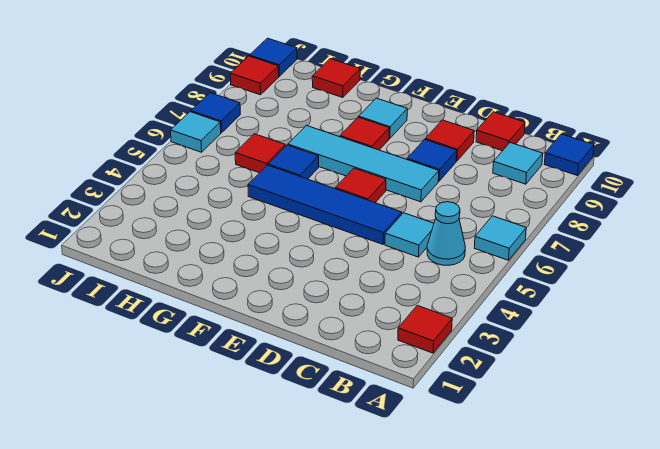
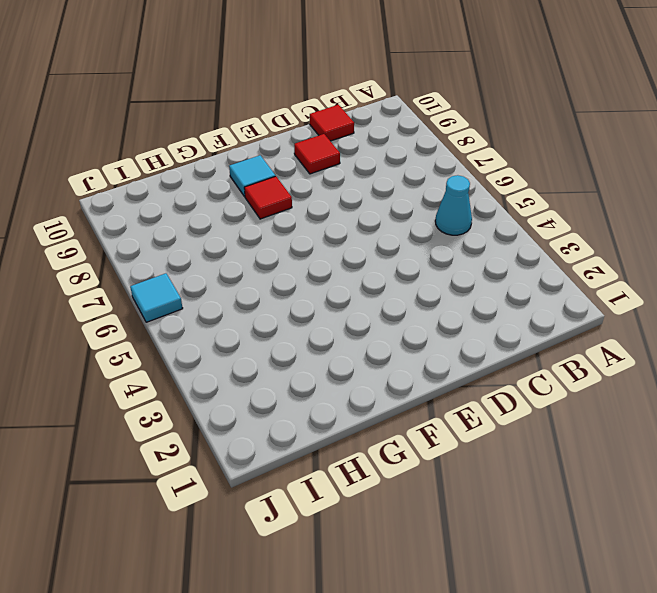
none -> red 1x1 tile [398,305,452,353]
none -> cyan 1x1 tile [474,216,526,260]
none -> blue 1x1 tile [544,134,594,176]

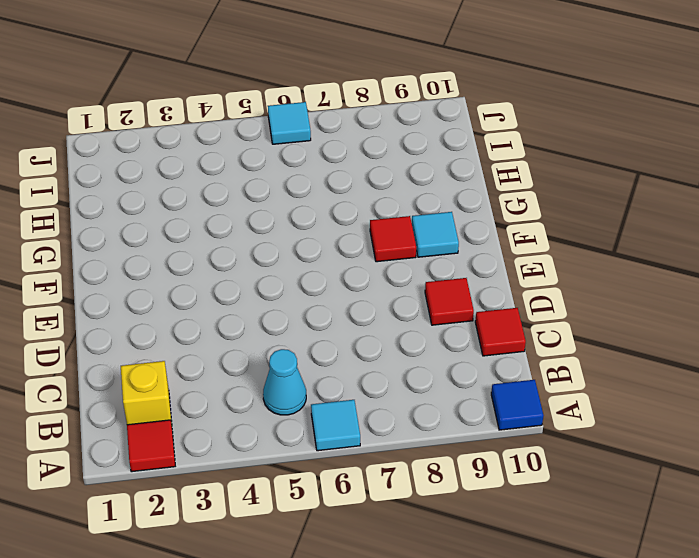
yellow 1x1 brick [121,361,172,425] -> none
none -> cyan 1x1 tile [493,143,543,184]
none -> cyan 1x1 tile [385,213,434,257]
none -> blue 1x4 tile [248,165,402,244]

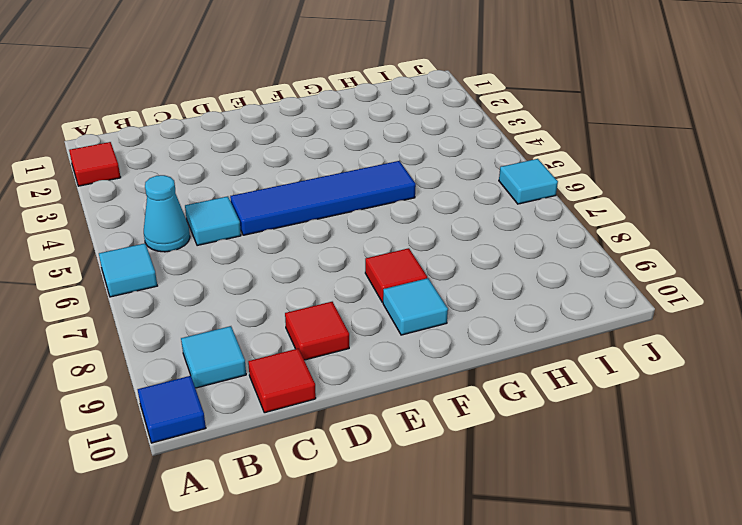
none -> cyan 1x4 tile [288,125,439,202]
none -> blue 1x1 tile [407,139,457,181]
none -> red 1x1 tile [335,168,386,203]

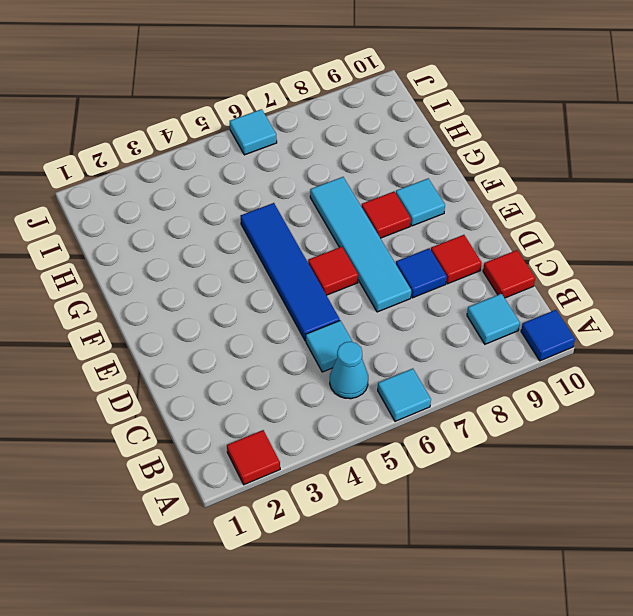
none -> blue 1x1 tile [268,145,319,179]
none -> red 1x1 tile [235,134,285,173]
none -> red 1x1 tile [312,59,360,98]

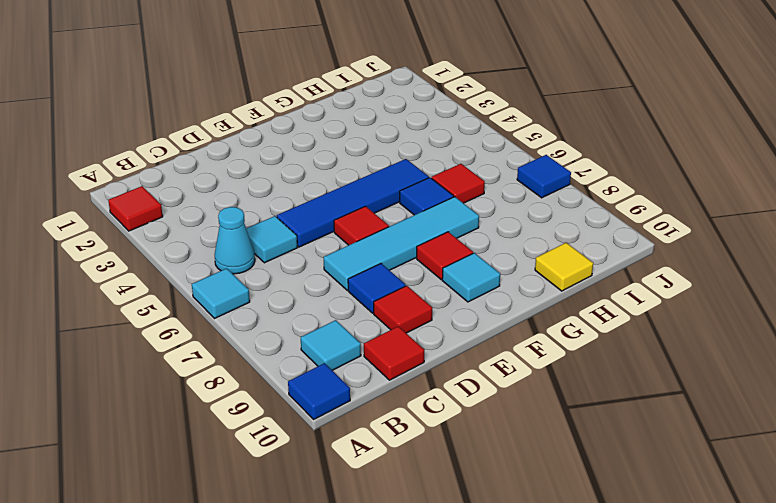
yellow 1x1 tile [535,243,593,291] -> red 1x1 tile [312,59,360,98]
none -> cyan 1x1 tile [171,112,221,152]
none -> red 1x1 tile [230,56,279,95]
none -> blue 1x1 tile [249,38,297,76]

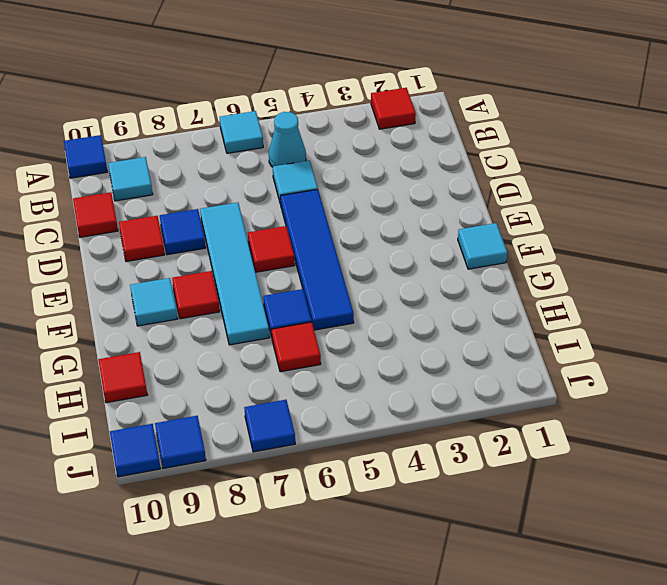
cyan 1x1 tile [458,223,508,269] -> cyan 1x1 tile moved to [171,112,221,152]
blue 1x1 tile [155,416,206,469] -> red 1x1 tile [230,56,279,95]

